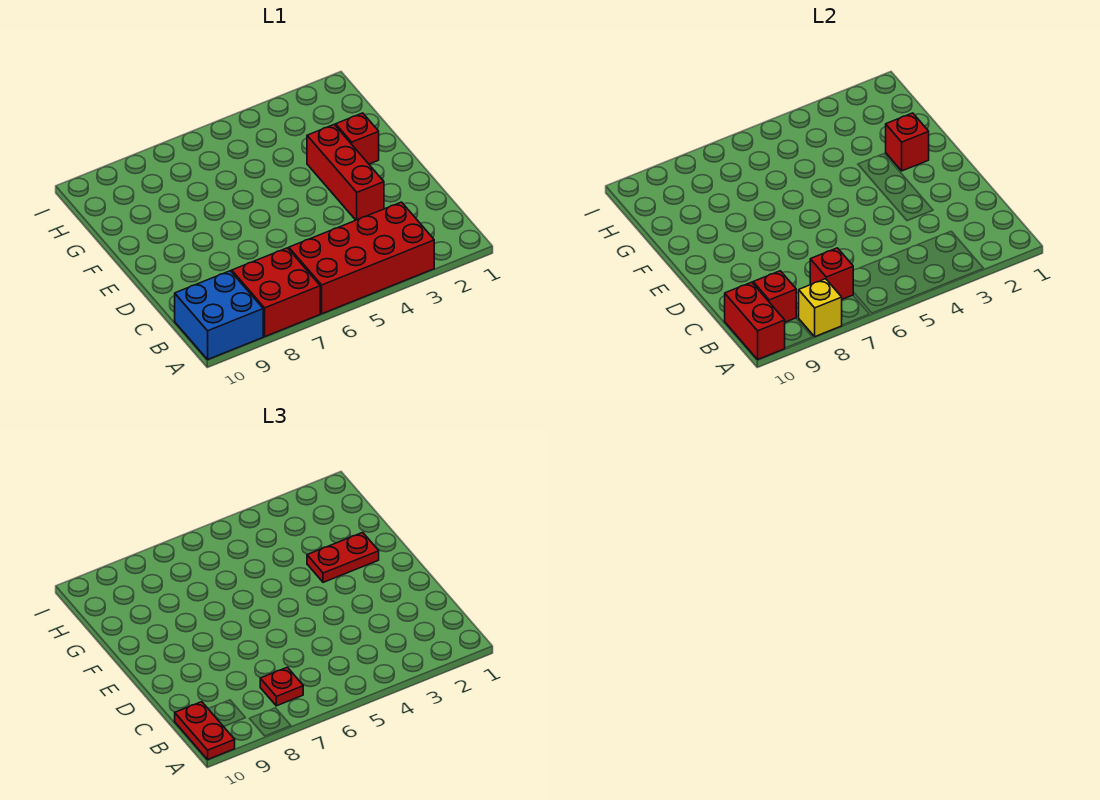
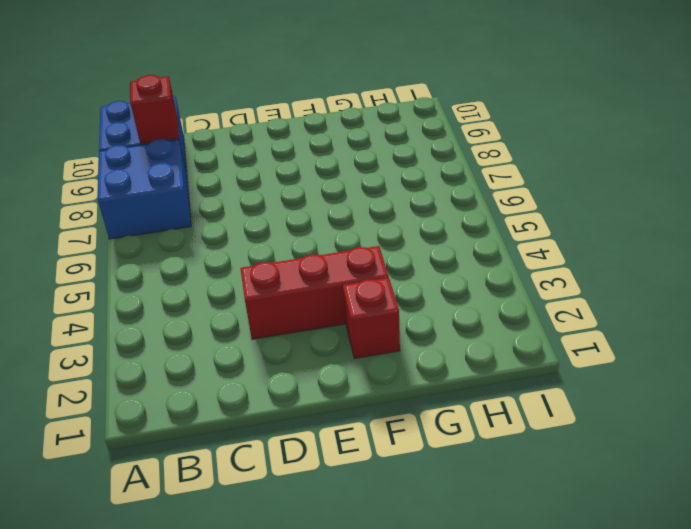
blue 2x2 brick [98,139,191,239] -> red 2x2 brick [232,248,320,337]
none -> red 2x4 brick [289,202,434,314]
none -> yellow 1x1 brick [798,279,842,337]
none -> red 1x2 brick [725,282,785,359]

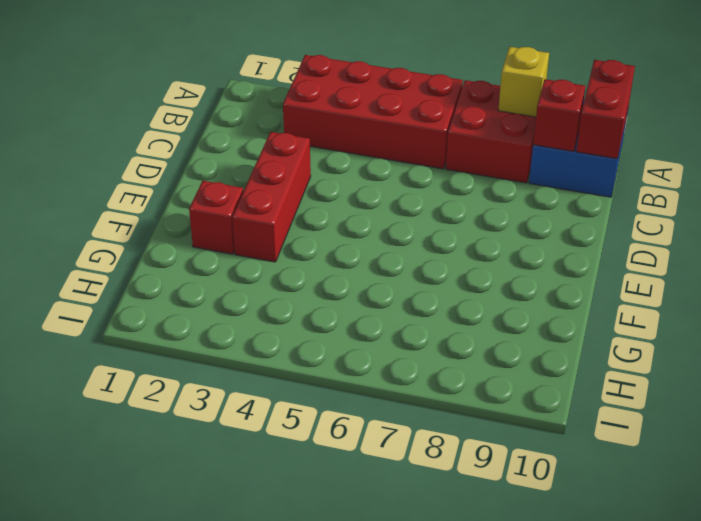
none -> red 1x1 brick [810,248,853,299]
none -> red 1x1 brick [886,113,929,171]
none -> red 1x2 plate [175,702,235,759]

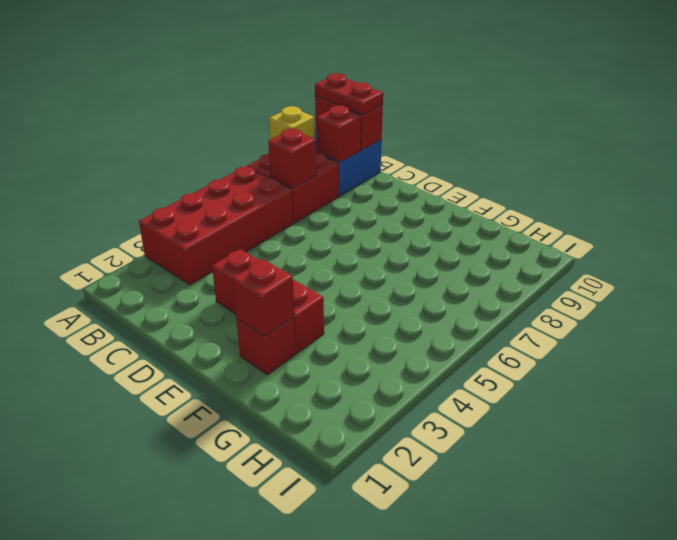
none -> red 1x1 plate [260,667,303,706]
none -> red 1x2 plate [307,532,379,582]

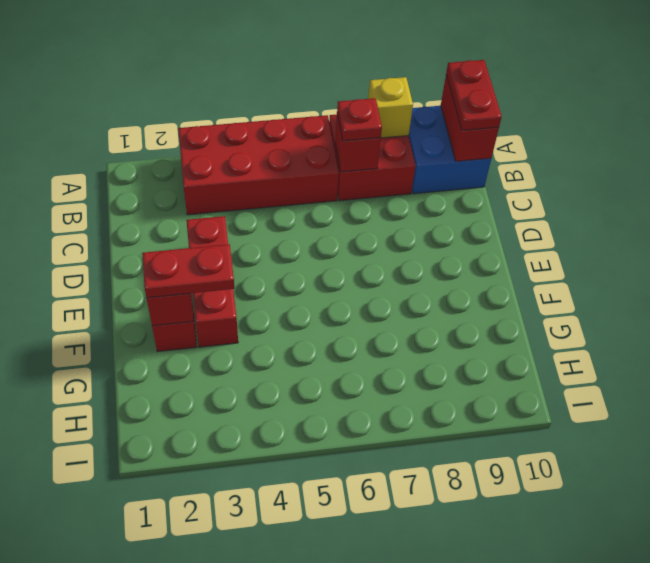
none -> red 1x1 brick [753,271,796,322]

